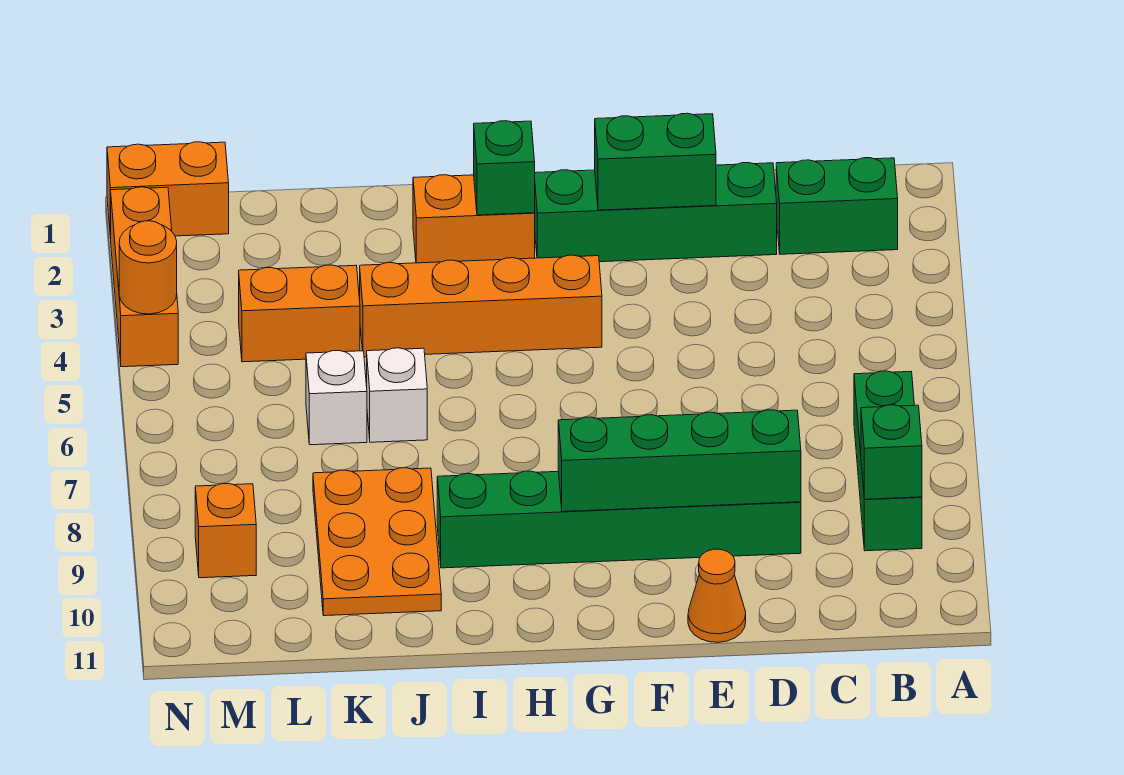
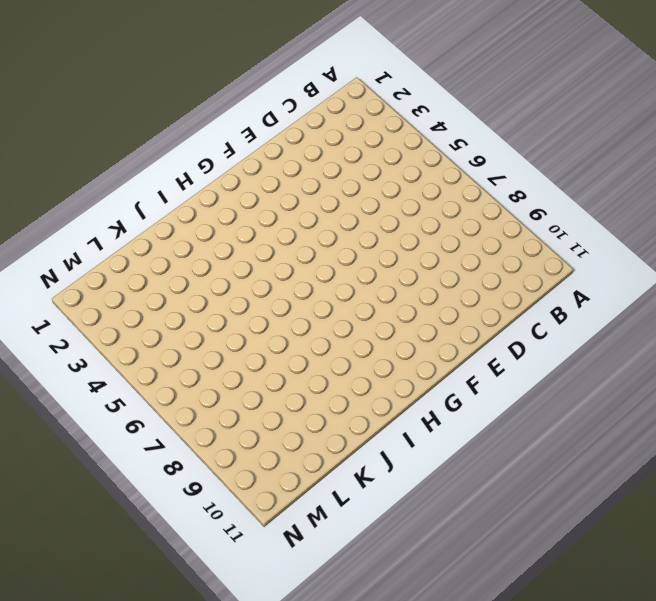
none -> green 1x2 brick [776,158,898,254]
none -> green 1x3 brick [854,371,922,551]
none -> green 1x4 brick [535,163,777,262]

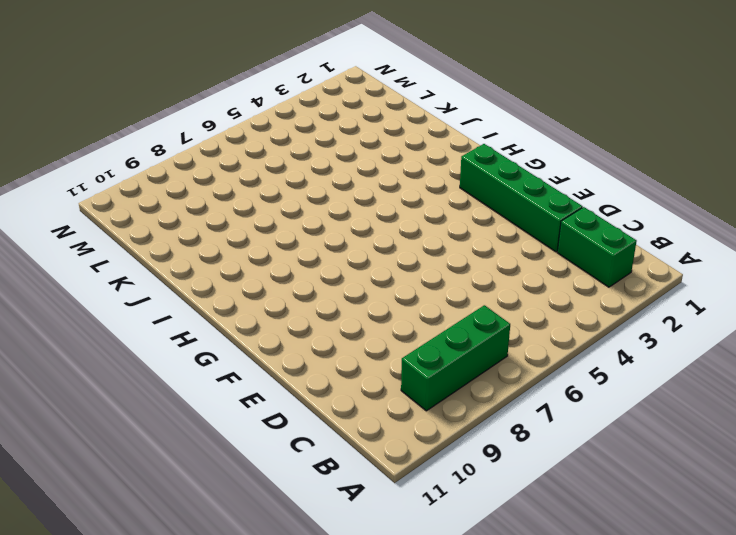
none -> green 1x6 brick [437,471,801,568]
none -> orange 1x1 cone [688,549,746,642]
none -> orange 1x4 brick [360,255,602,357]

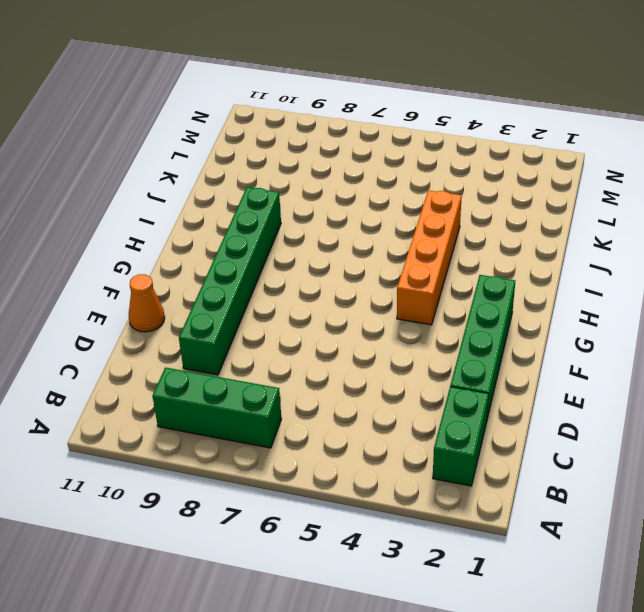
none -> orange 1x2 brick [413,175,535,263]
none -> white 1x1 brick [367,348,427,442]
none -> orange 2x3 plate [313,468,441,616]

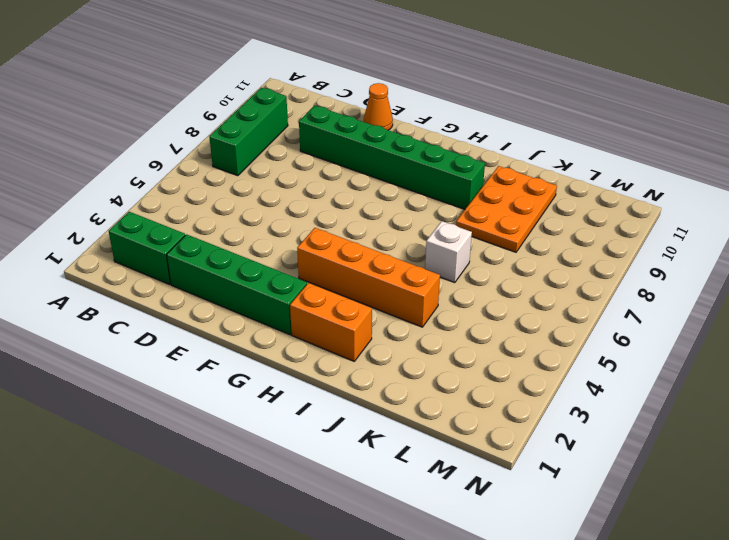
none -> orange 1x2 brick [239,265,360,362]
none -> white 1x1 brick [306,350,367,445]
none -> orange 1x2 brick [107,142,229,238]

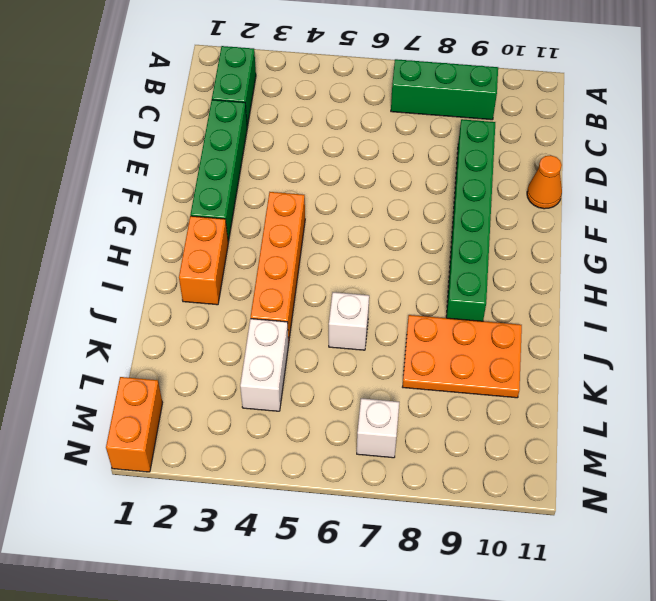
white 1x2 brick [240,319,289,411] -> orange 1x2 brick [239,265,360,362]
white 1x1 brick [357,398,399,458] -> white 1x1 brick moved to [306,350,367,445]
none -> orange 1x1 brick [195,483,256,578]
none -> orange 1x3 brick [111,187,178,367]
none -> green 1x1 brick [861,405,922,499]

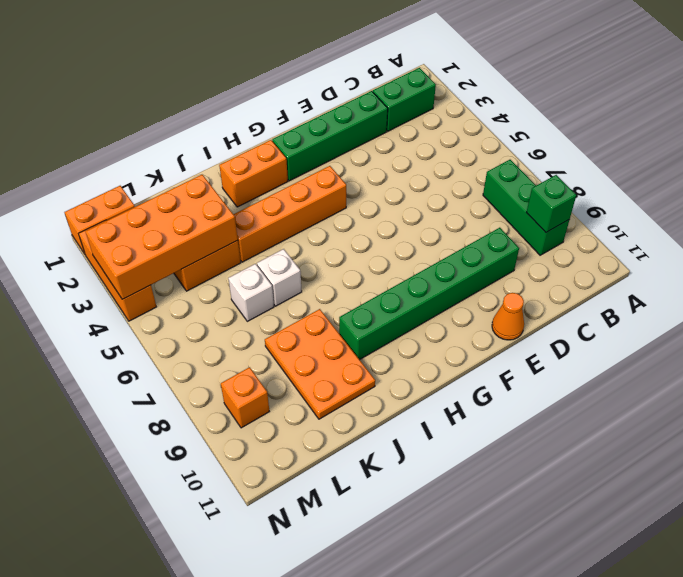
orange 2x4 brick [85,175,238,299] -> orange 1x1 round brick [119,221,177,314]
none -> green 1x4 brick [558,410,801,512]
none -> green 1x2 brick [595,113,716,210]
none -> green 1x1 brick [474,121,535,215]

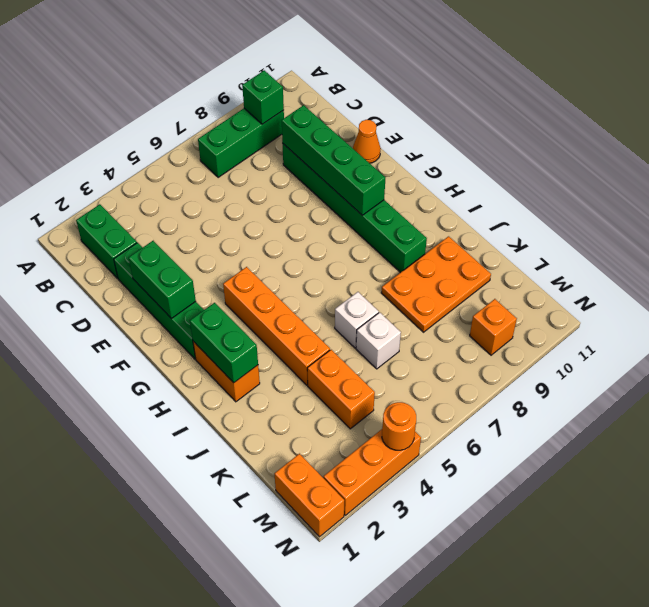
green 1x2 brick [190,303,258,383] -> green 1x1 brick [474,121,535,215]

